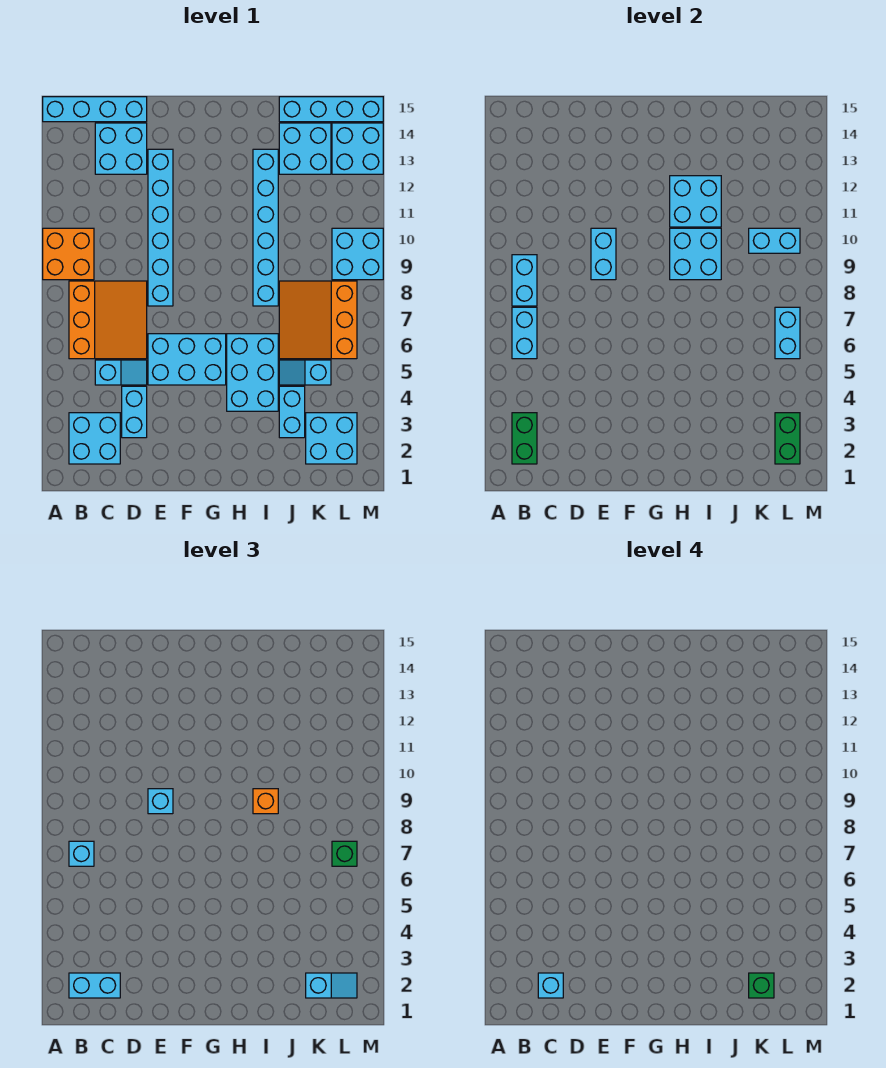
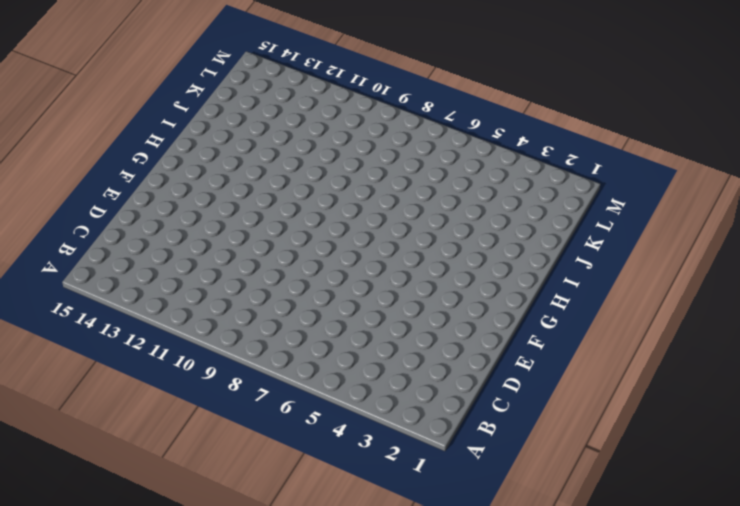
none -> orange 2x2 brick [43,228,94,280]
none -> cyan 1x4 brick [43,97,147,122]
none -> cyan 2x2 brick [69,413,120,464]
none -> orange 3x3 slope [69,281,147,359]

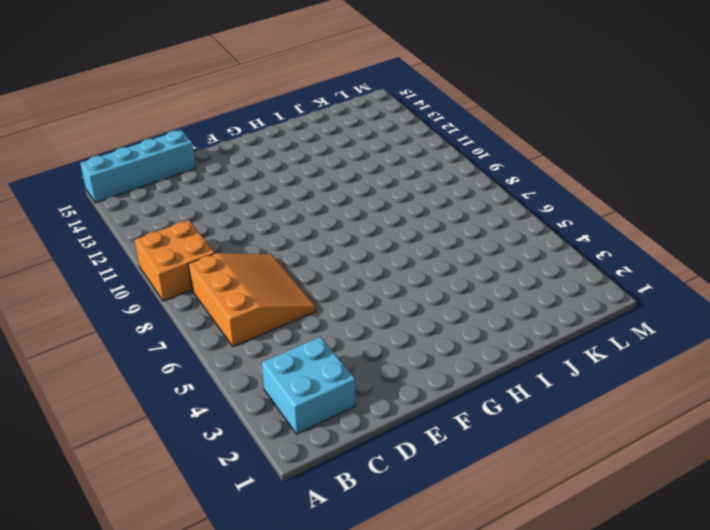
none -> cyan 1x2 slope [95,360,147,385]
none -> cyan 2x2 brick [95,123,147,174]
none -> cyan 1x2 brick [122,386,147,438]
none -> cyan 2x3 brick [148,334,226,385]

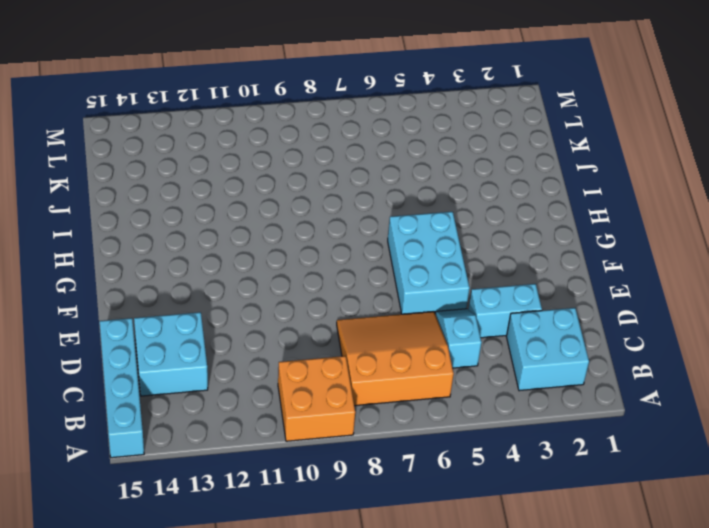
none -> cyan 1x6 brick [148,149,173,306]
none -> cyan 2x3 brick [227,334,278,411]
none -> cyan 1x6 brick [253,149,278,306]
none -> cyan 1x2 brick [279,386,305,438]

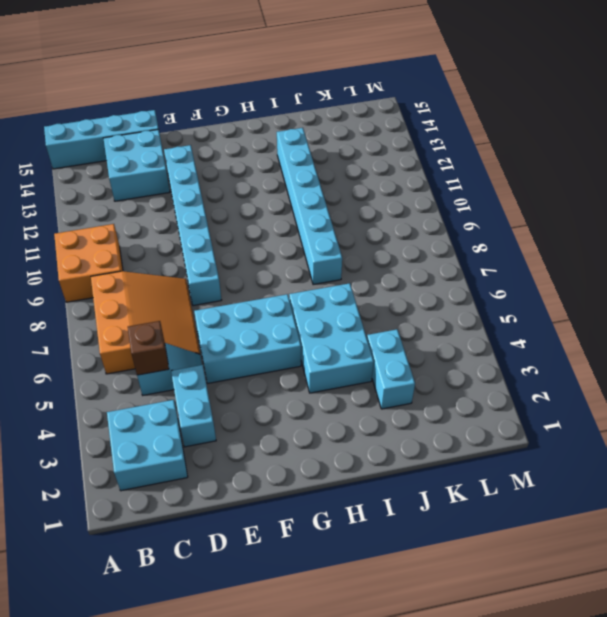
brown 1x1 brick [128,321,169,375] -> none
none -> cyan 1x2 slope [279,360,331,385]
none -> orange 3x3 slope [279,281,357,359]
none -> cyan 2x2 brick [279,123,331,174]
none -> cyan 1x4 brick [279,97,383,122]

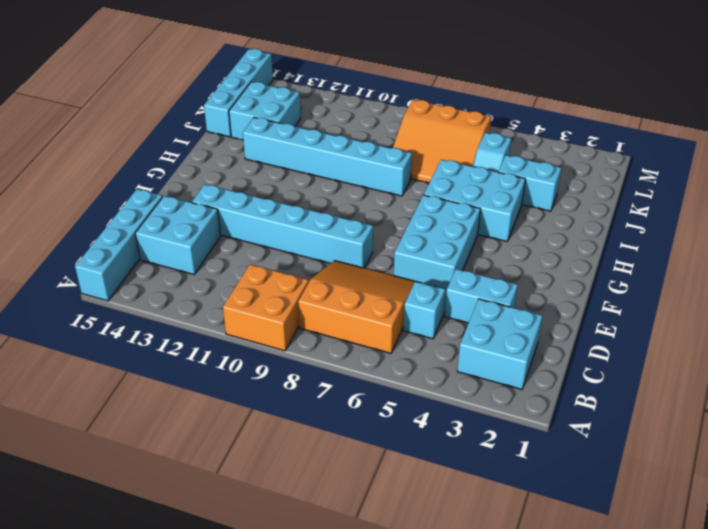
none -> cyan 2x2 brick [306,413,357,464]
none -> cyan 2x2 brick [332,228,383,280]
none -> cyan 2x2 brick [332,123,383,174]
none -> green 1x2 brick [512,413,537,464]

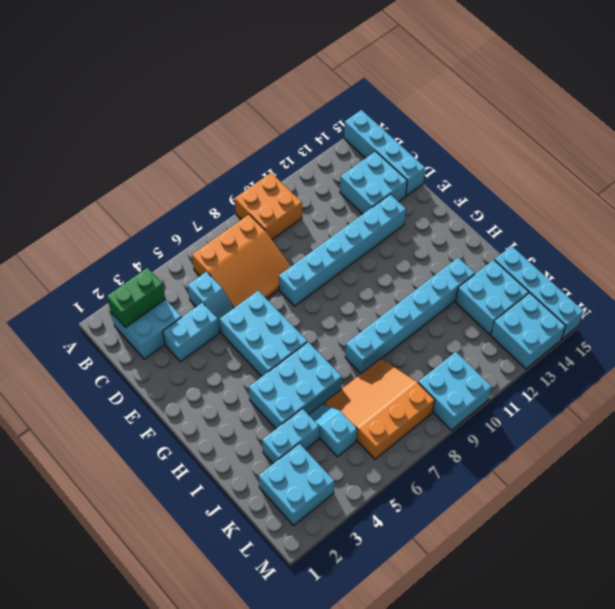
none -> cyan 1x2 brick [512,307,537,359]
none -> cyan 1x2 brick [512,255,537,306]
none -> cyan 1x2 brick [591,228,616,280]
none -> cyan 2x2 brick [670,228,721,280]

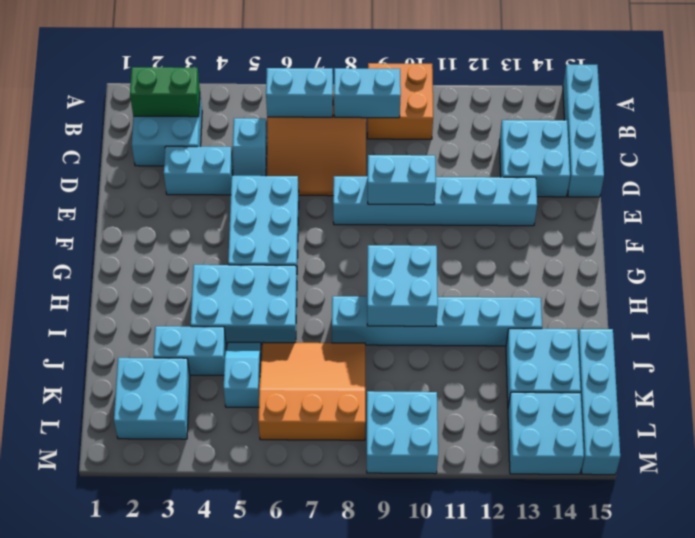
none -> cyan 2x2 brick [670,176,721,227]
none -> cyan 1x2 brick [749,228,800,253]
none -> green 1x2 brick [775,413,800,464]
none -> cyan 1x2 brick [775,307,800,359]

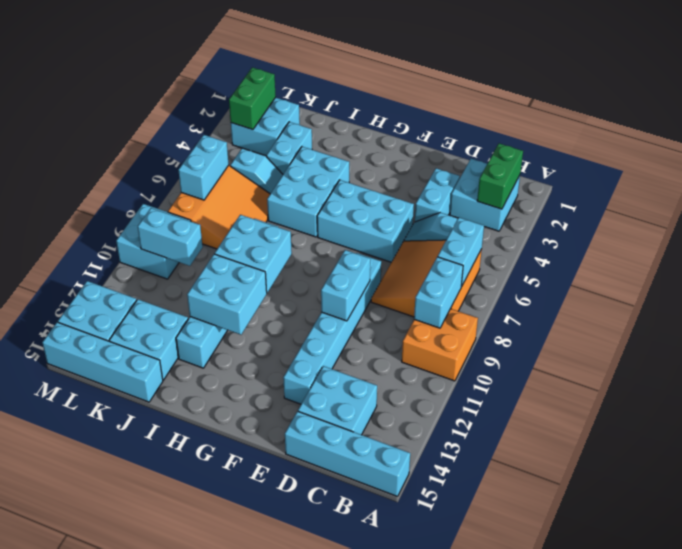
none -> cyan 1x2 brick [69,973,120,998]
none -> cyan 1x1 brick [69,841,94,866]
none -> cyan 1x1 brick [148,789,173,814]
none -> orange 1x1 brick [253,789,278,814]

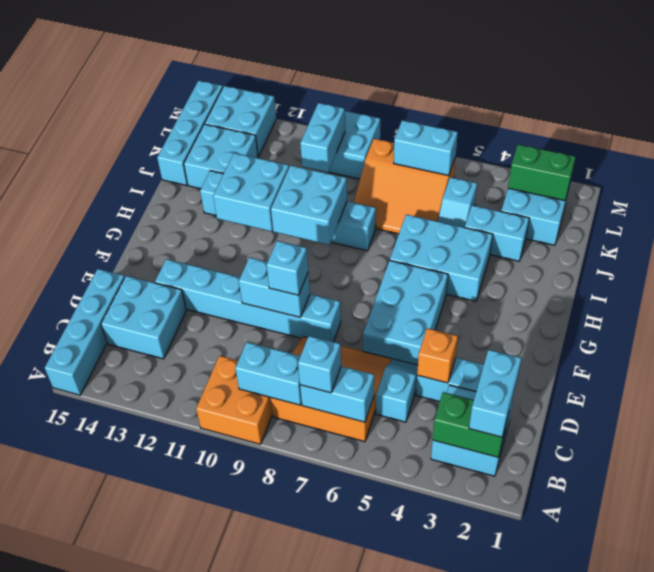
orange 1x1 brick [417,328,458,383] -> orange 1x1 brick moved to [253,789,278,814]
none -> cyan 1x2 slope [306,973,357,998]
none -> green 1x1 brick [332,841,357,866]
none -> cyan 1x1 brick [538,973,563,998]
none -> green 1x1 brick [749,973,774,998]

